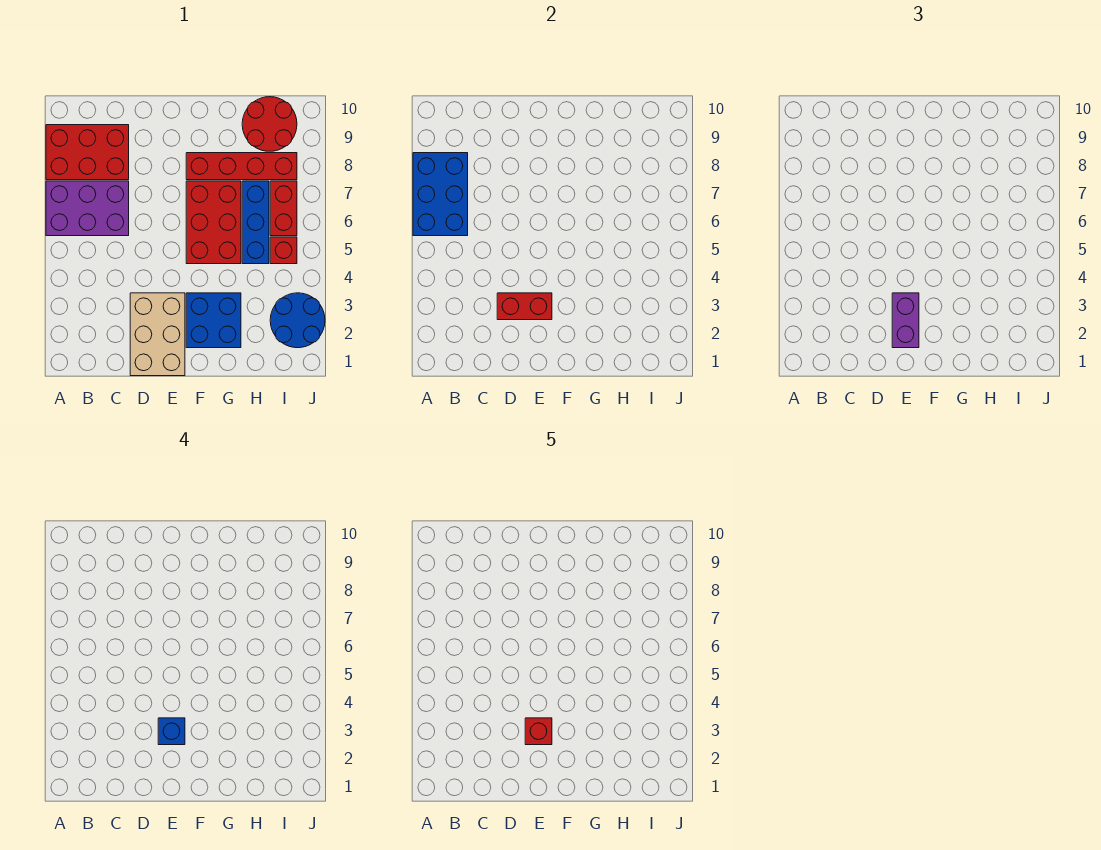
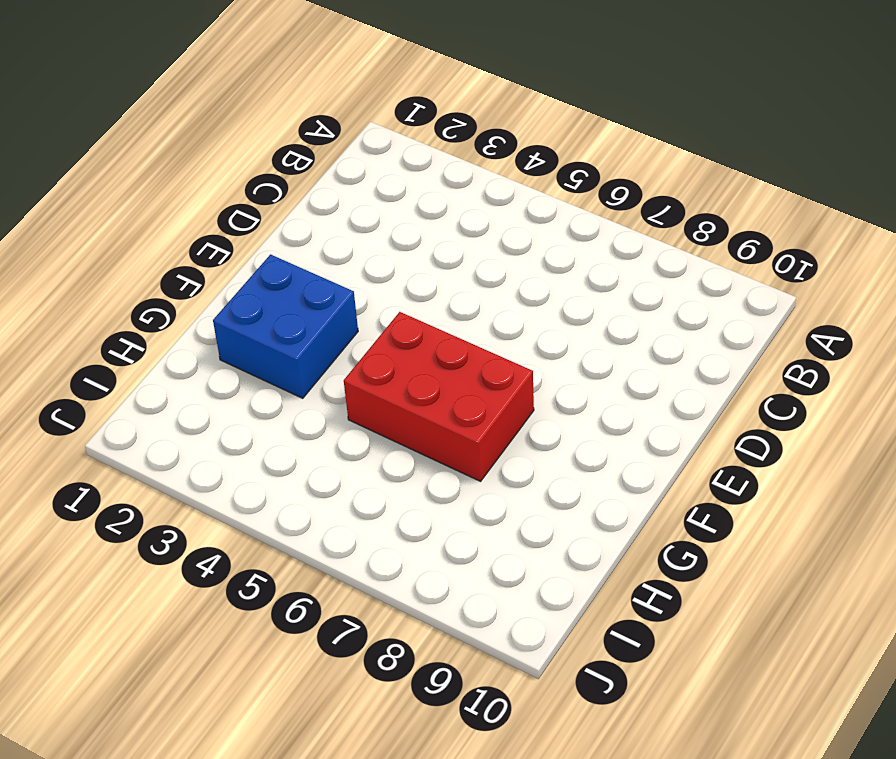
none -> purple 2x3 brick [46,181,129,236]
none -> red 2x3 brick [46,125,129,180]
none -> tan 2x3 brick [130,293,185,376]

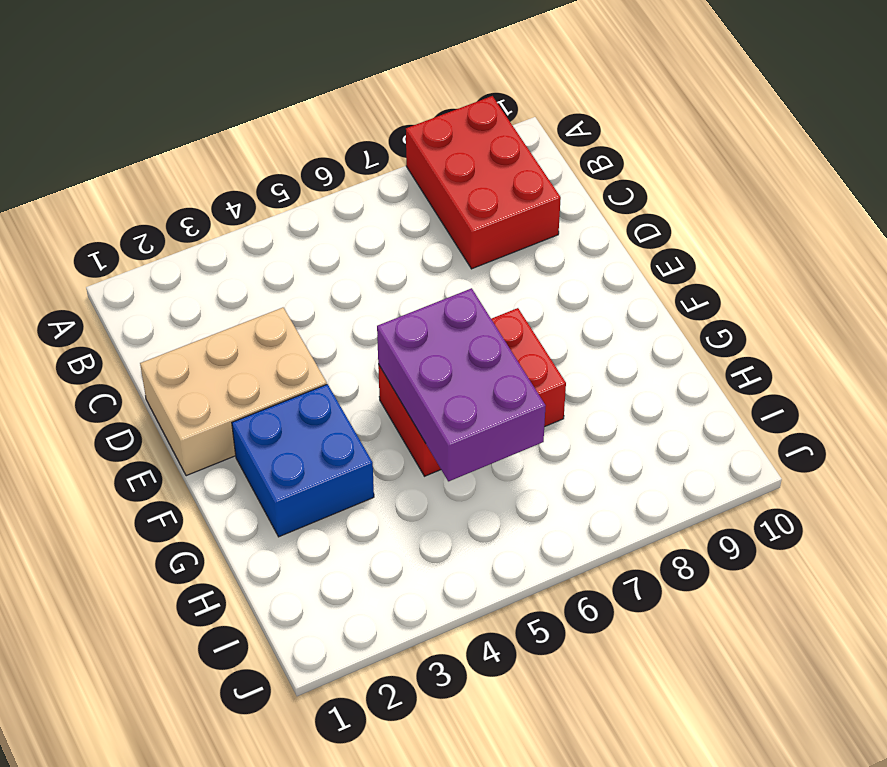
purple 2x3 brick [377,288,546,481] -> purple 2x3 brick moved to [46,181,129,236]
none -> red 1x4 brick [186,153,297,180]
none -> blue 1x3 brick [242,181,269,264]
none -> red 2x2 round brick [242,97,297,151]

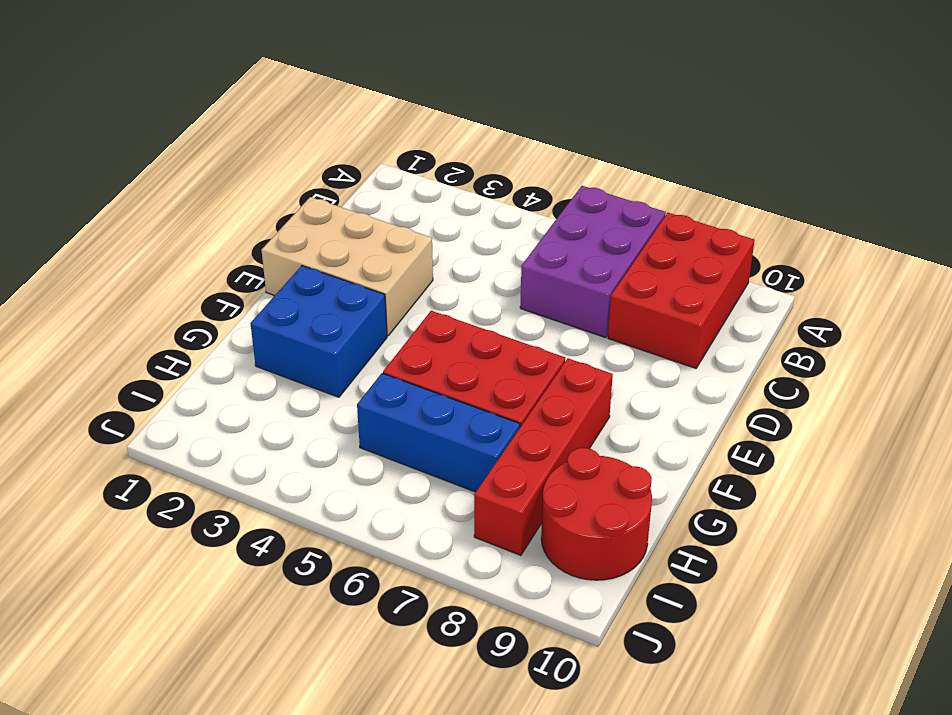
none -> blue 2x2 round brick [270,293,325,348]
none -> red 1x1 brick [270,237,297,264]
none -> red 1x2 brick [270,181,297,236]

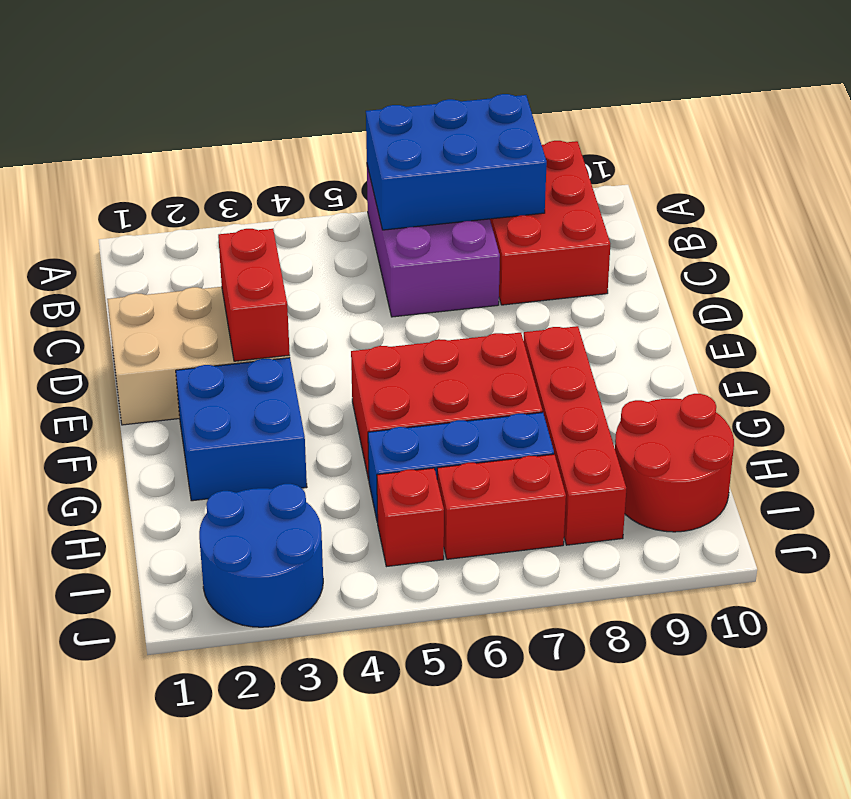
none -> purple 1x2 brick [892,293,919,348]
none -> blue 1x1 brick [158,718,185,745]
none -> red 1x1 brick [525,718,552,745]

